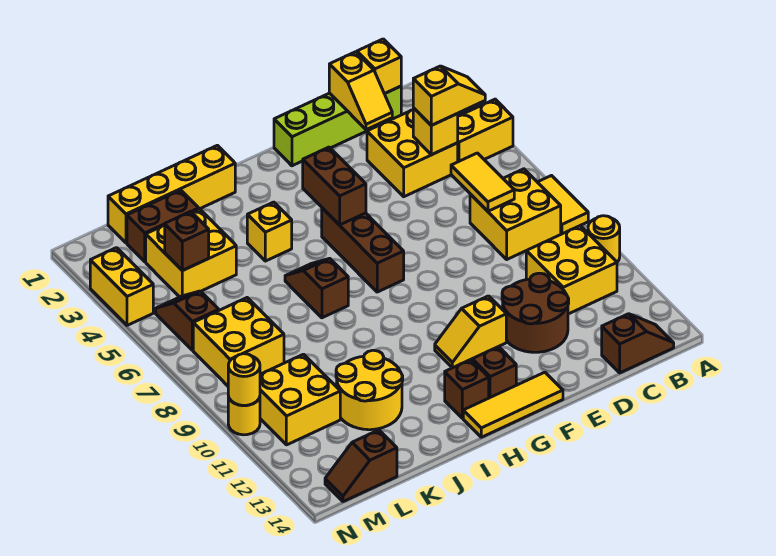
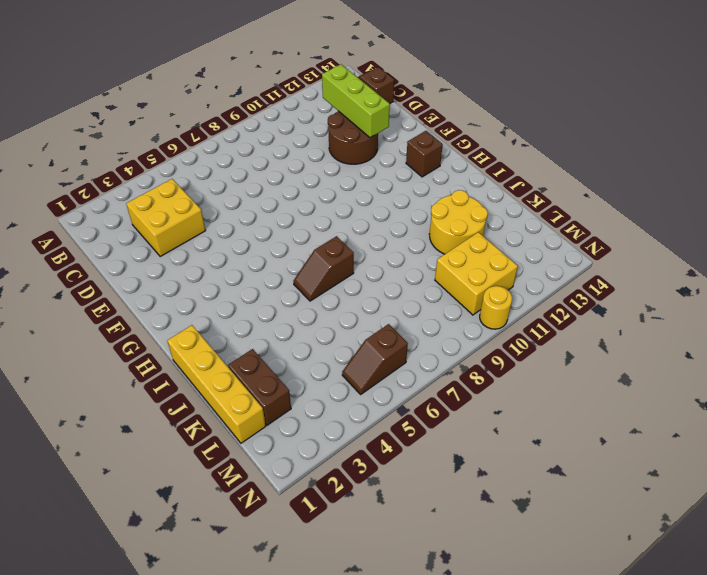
lime 1x3 brick [322,64,390,138] -> none
none -> yellow 1x2 brick [458,99,513,162]
none -> yellow 1x2 tile [538,176,588,234]
none -> yellow 1x1 round brick [588,216,620,262]
none -> yellow 2x2 brick [470,169,561,259]

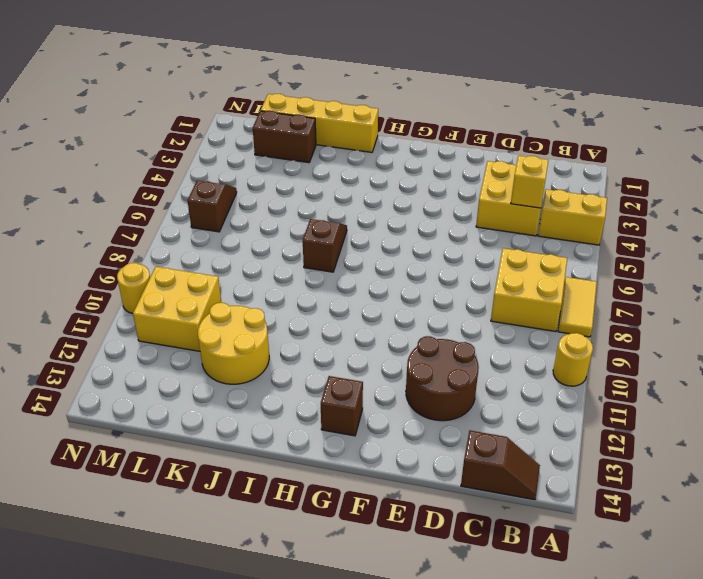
none -> yellow 2x2 brick [526,226,617,314]
none -> lime 1x4 brick [274,86,401,166]
none -> yellow 1x2 slope [435,296,506,368]
none -> yellow 1x3 tile [463,372,563,437]

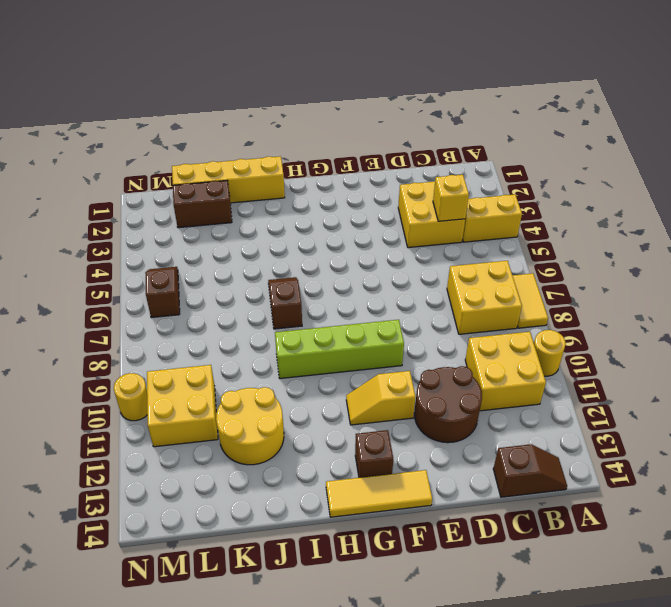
lime 1x4 brick [275,320,404,379] -> lime 1x4 brick moved to [274,86,401,166]
none -> brown 1x3 brick [322,208,404,292]
none -> brown 1x1 brick [445,360,489,418]
none -> yellow 1x1 brick [247,202,292,261]
none -> yellow 2x2 brick [146,209,236,297]

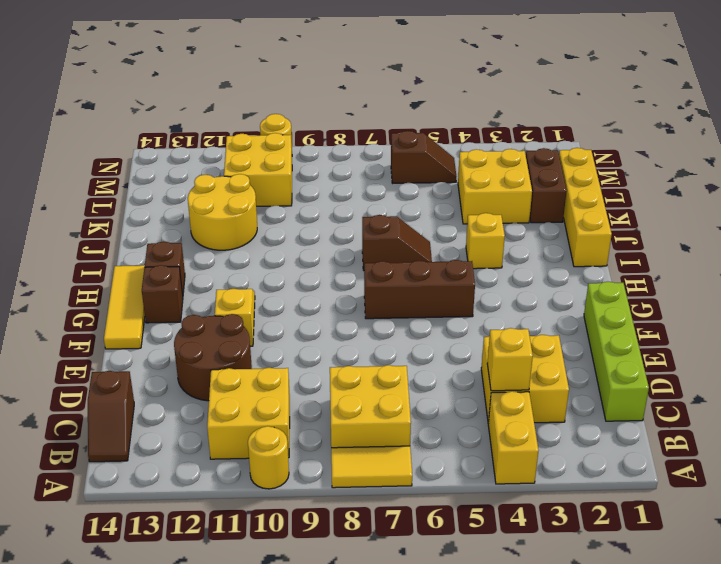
none -> yellow 2x2 brick [193,298,284,386]
none -> brown 1x2 slope [325,430,397,502]
none -> yellow 1x2 brick [90,248,153,325]
none -> yellow 1x1 brick [357,39,401,94]

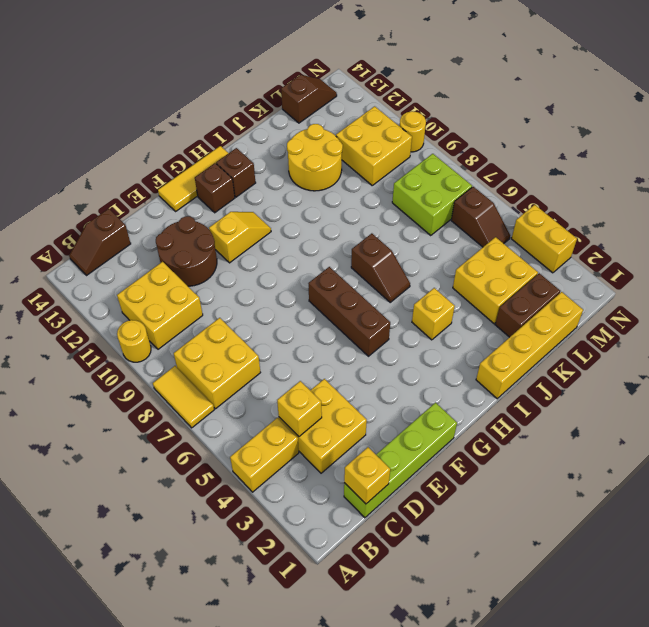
lime 2x2 brick [392,154,472,236] -> yellow 2x2 brick [193,298,284,386]
none -> yellow 1x2 tile [451,153,514,211]
none -> yellow 1x2 slope [329,52,392,130]
none -> brown 1x2 brick [303,147,366,225]
none -> brown 1x1 brick [165,211,209,271]

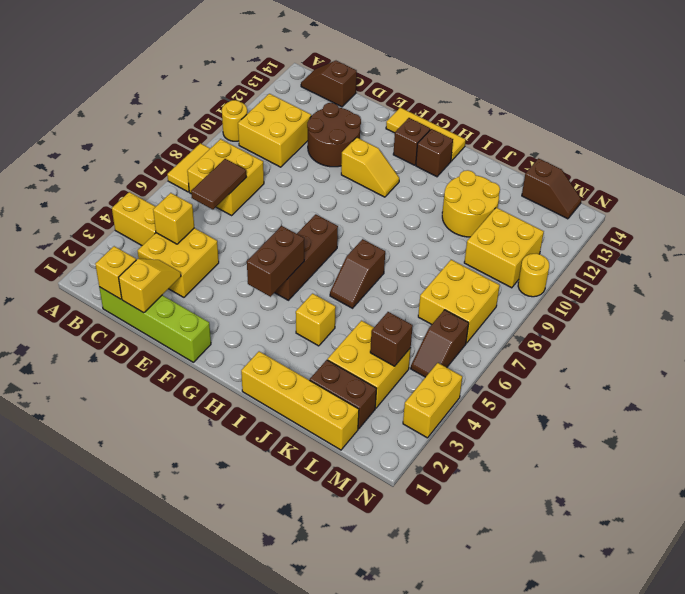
brown 1x2 tile [191,159,246,210] -> yellow 1x2 tile [451,153,514,211]
none -> yellow 1x1 round brick [228,354,260,406]
none -> yellow 1x2 slope [413,66,485,125]

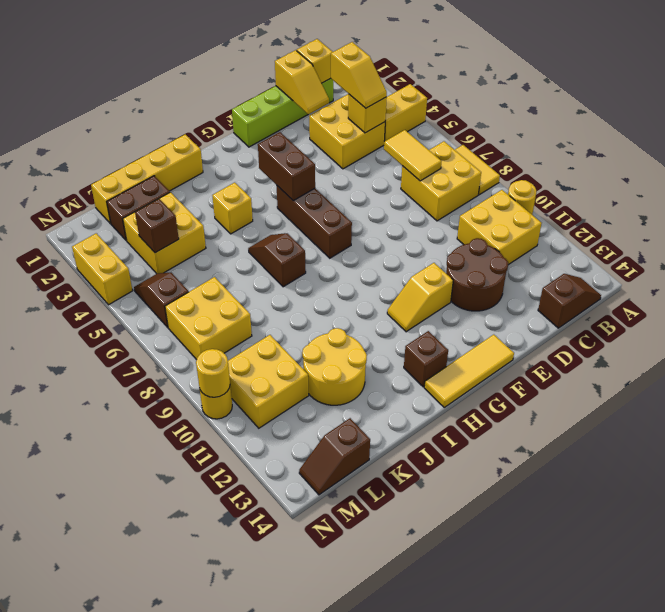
yellow 1x2 slope [331,42,387,108] -> yellow 1x2 slope turned to [413,66,485,125]
none -> brown 1x1 brick [472,347,516,398]

